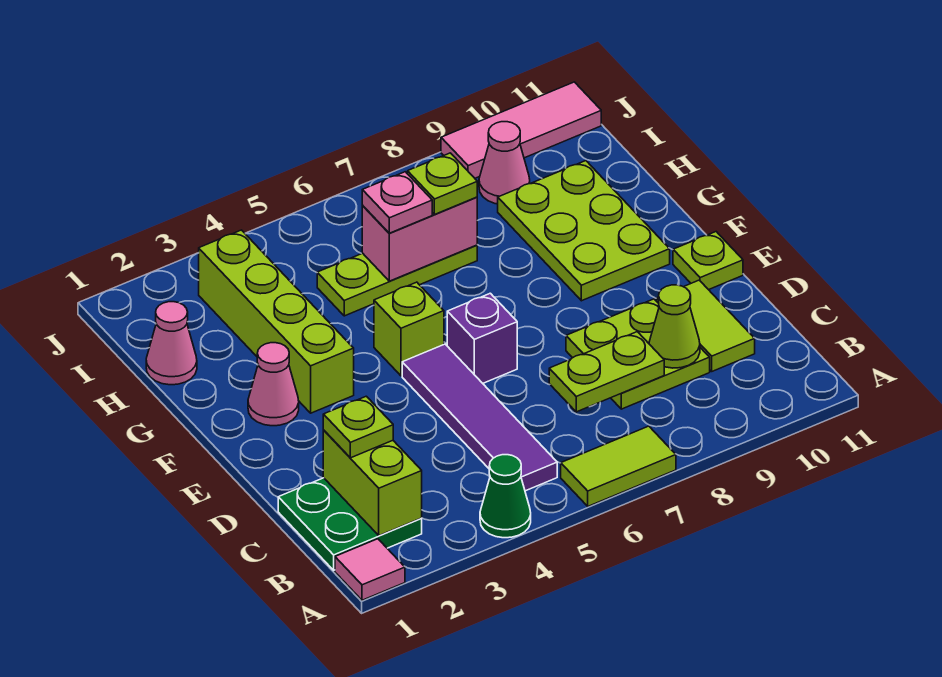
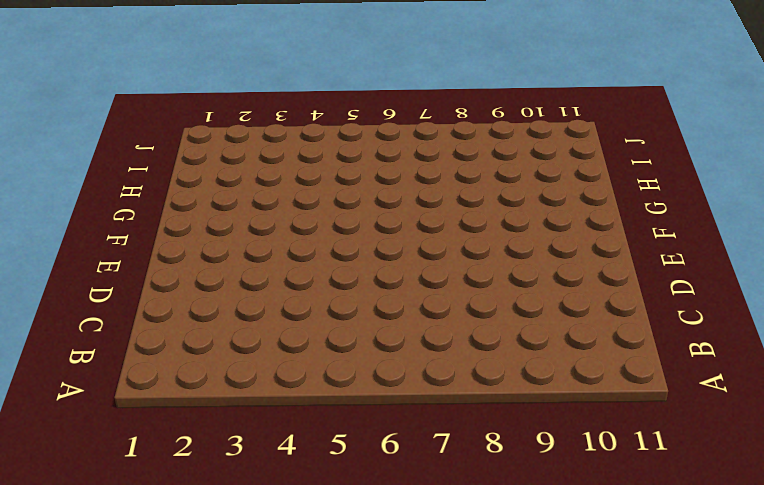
none -> pink 1x1 tile [335,539,405,600]
none -> green 1x1 cone [480,455,531,538]
none -> lime 1x2 tile [561,426,676,506]

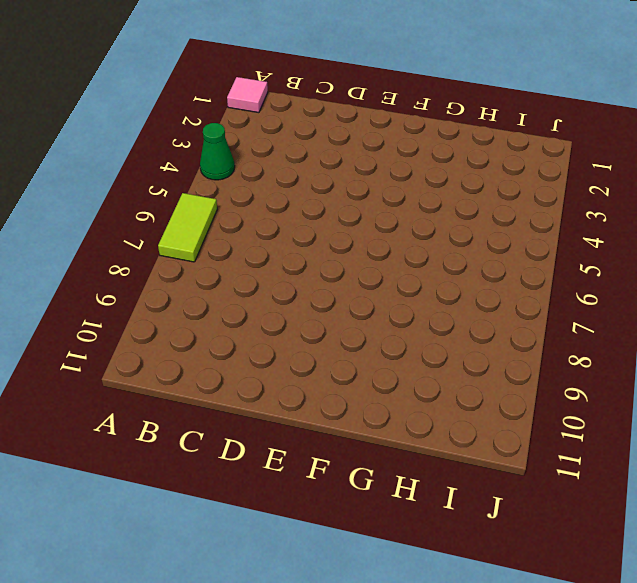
none -> green 2x2 plate [278,478,422,570]
none -> purple 1x4 tile [402,344,557,491]
none -> lime 2x2 plate [566,299,710,409]

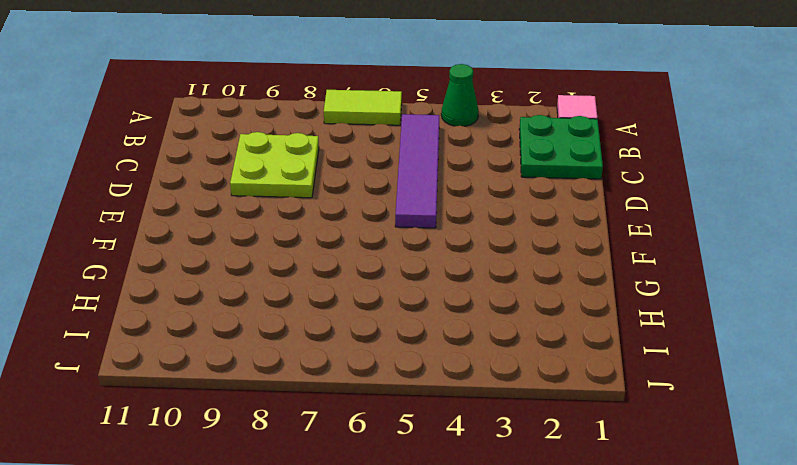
none -> lime 1x2 tile [656,280,755,371]
none -> purple 1x1 brick [447,293,517,383]
none -> lime 1x1 plate [673,232,743,290]

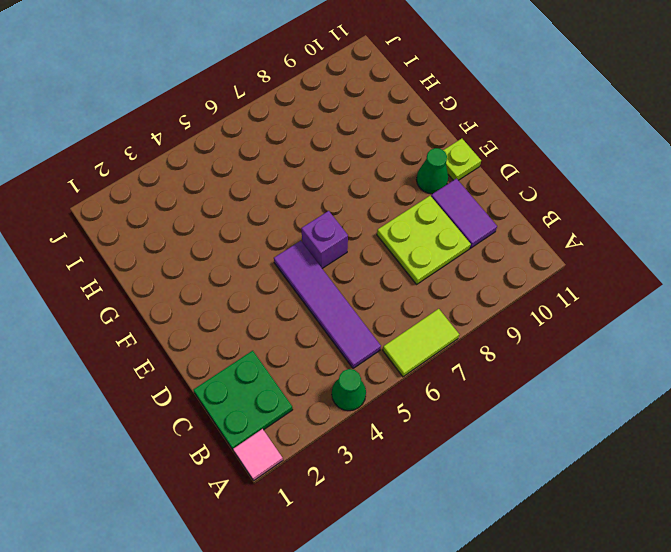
purple 1x2 tile [431,178,497,248] -> lime 1x2 tile [656,280,755,371]
green 1x1 cone [416,148,448,194] -> none
none -> pink 1x1 cone [248,343,299,426]
none -> lime 1x4 brick [199,230,354,413]
none -> lime 1x1 brick [374,282,444,376]

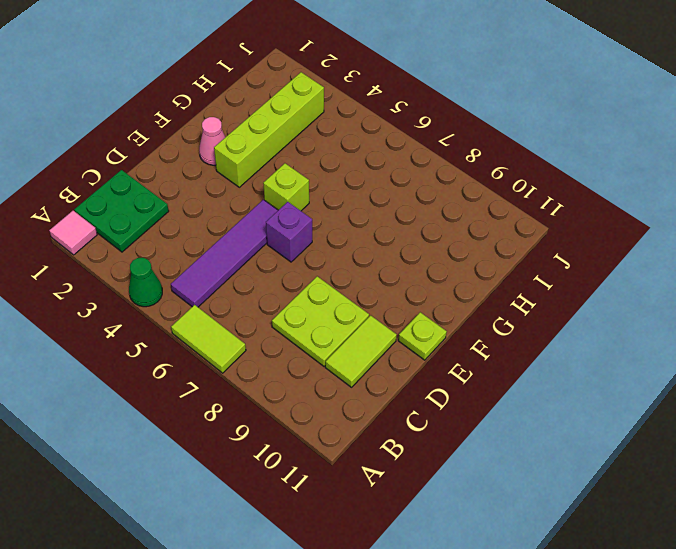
none -> lime 2x3 plate [498,161,670,301]
none -> pink 1x1 cone [146,302,197,385]
none -> lime 1x3 plate [317,245,477,316]

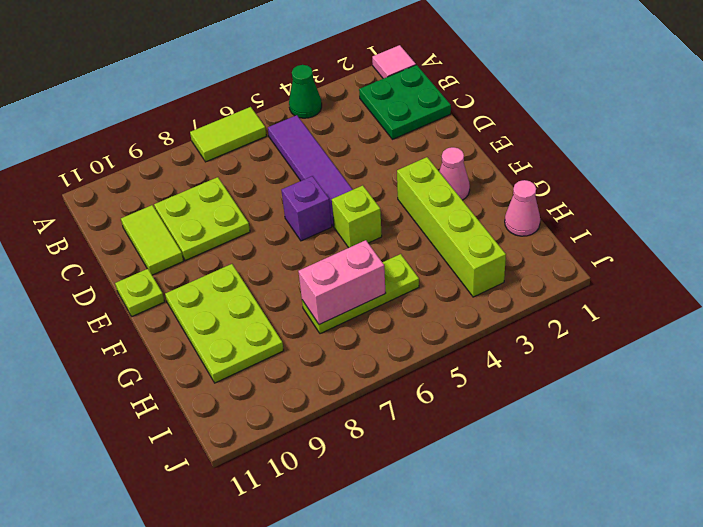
none -> pink 1x1 cone [479,122,530,204]
none -> pink 1x3 tile [441,82,601,178]
none -> lime 1x2 brick [323,430,422,536]

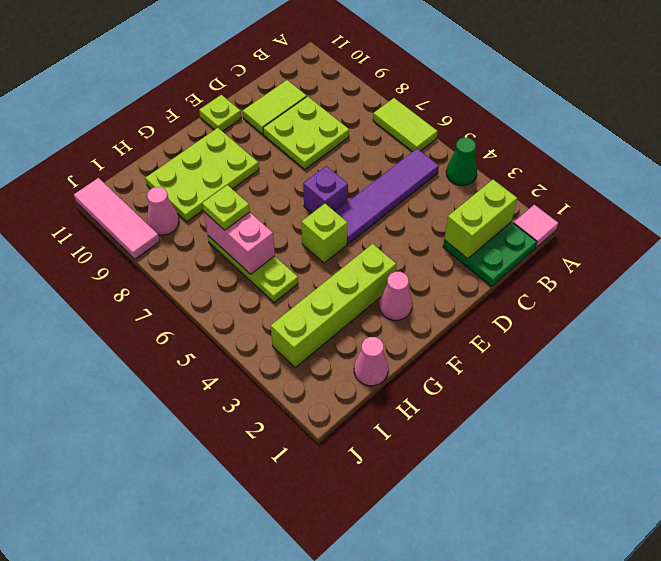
none -> lime 1x2 plate [549,332,664,412]
none -> lime 1x1 cone [649,285,700,368]
none -> lime 1x1 plate [323,396,393,458]

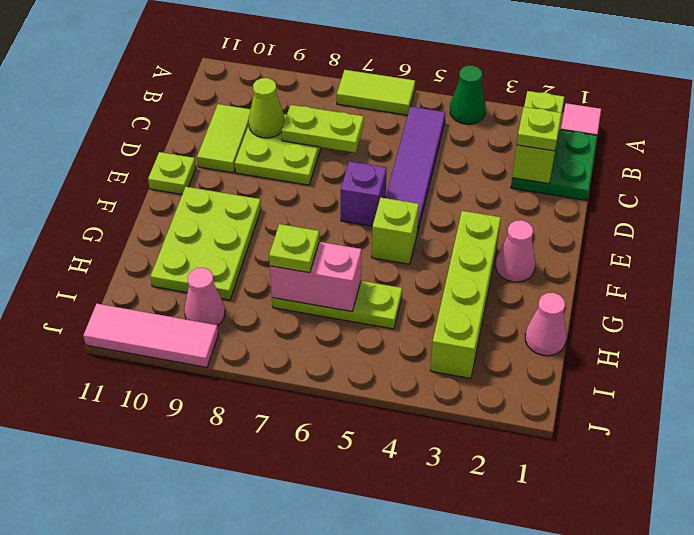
none -> pink 1x1 plate [362,172,432,233]

